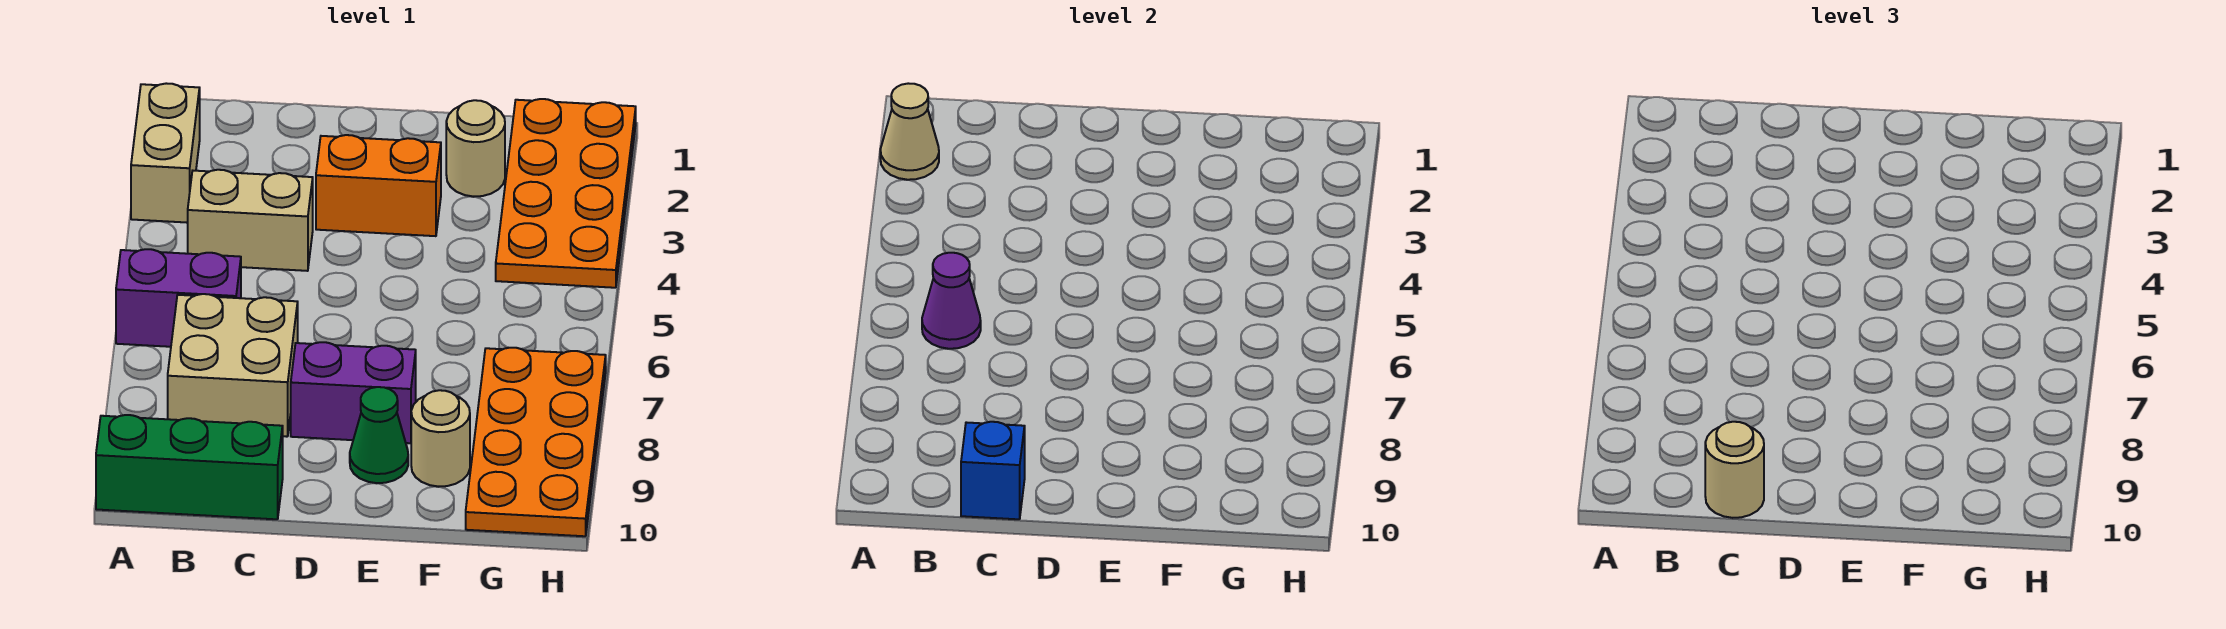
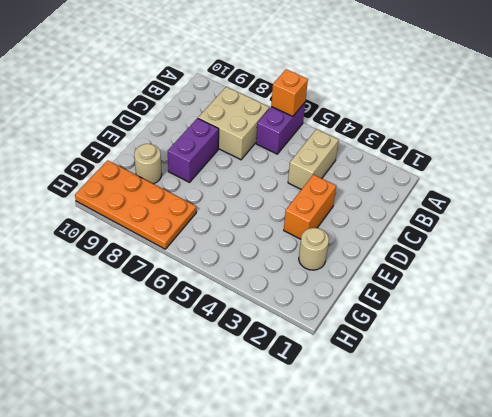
orange 1x1 brick [271,69,308,116] -> none
none -> tan 1x2 brick [131,83,200,223]
none -> green 1x3 brick [96,415,283,519]
none -> green 1x1 cone [350,387,408,483]

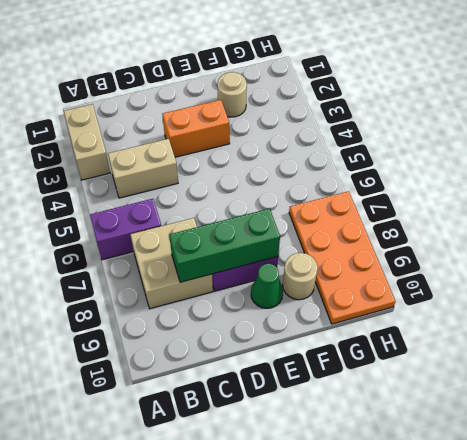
green 1x3 brick [169,209,280,282] -> green 1x3 brick moved to [96,415,283,519]
none -> orange 2x4 plate [496,99,636,288]
none -> tan 1x1 cone [880,83,939,180]
none -> purple 1x1 cone [922,253,981,349]

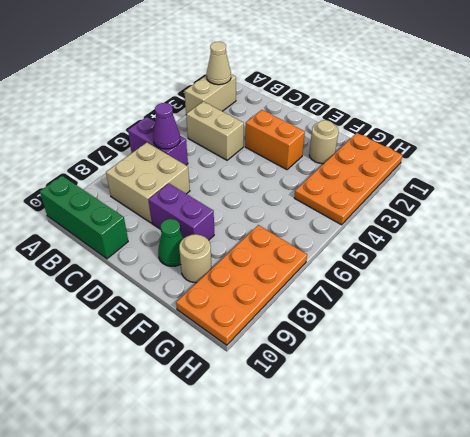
none -> blue 1x1 brick [961,422,1025,519]
none -> tan 1x1 round brick [1705,422,1764,518]

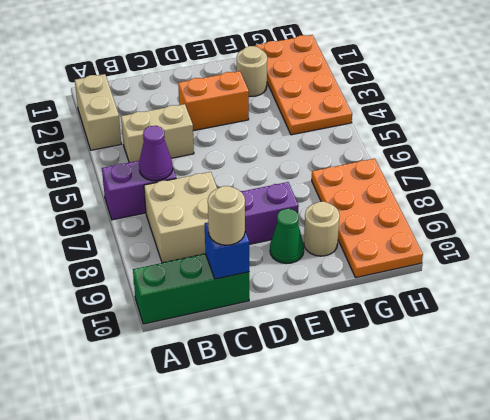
none -> tan 1x1 cone [880,83,939,180]

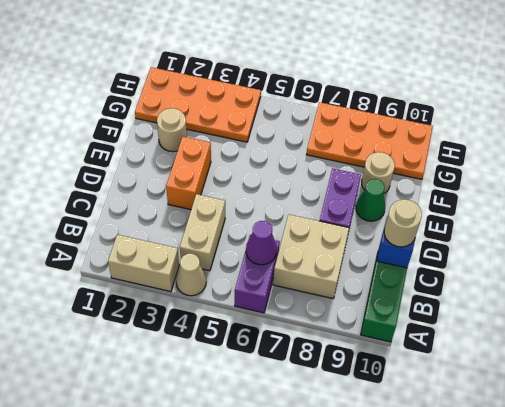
tan 1x1 cone [176,254,206,296] -> tan 1x1 cone moved to [880,83,939,180]

